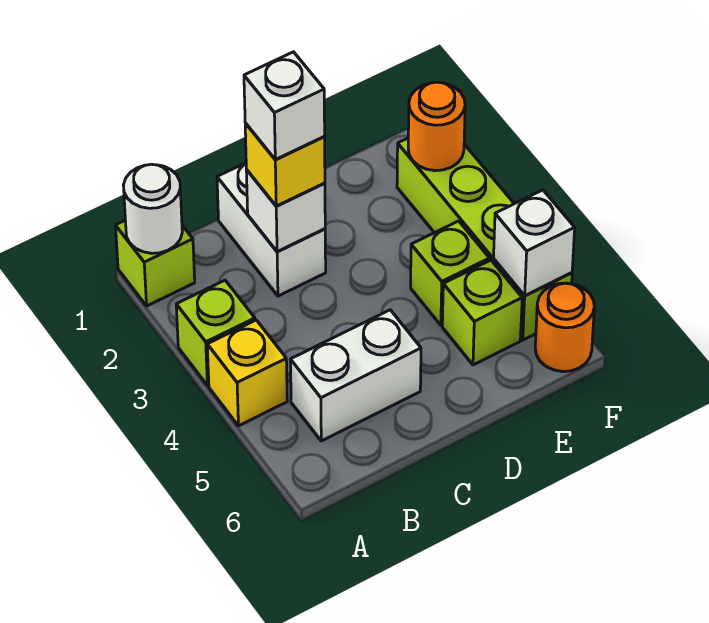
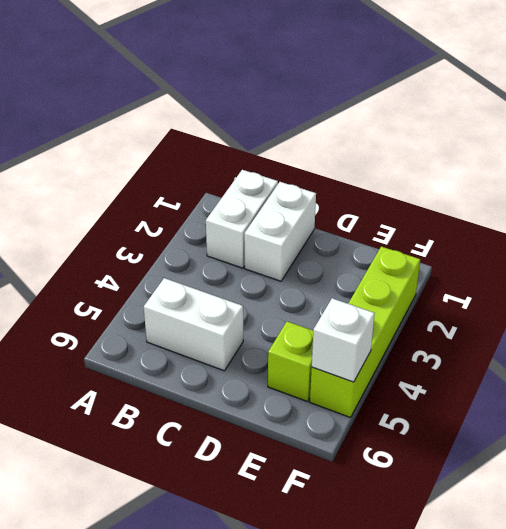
white 1x2 brick [206,170,278,268] -> none
none -> lime 1x1 brick [116,221,195,306]
none -> lime 1x1 brick [176,280,255,385]
none -> yellow 1x1 brick [207,320,287,426]

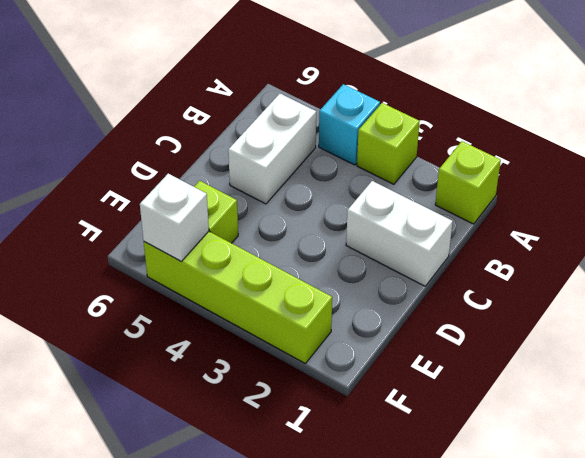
cyan 1x1 brick [319,84,380,165] -> yellow 1x1 brick [207,320,287,426]
none -> lime 1x1 brick [411,221,490,325]
none -> orange 1x1 round brick [535,283,594,371]
none -> white 1x1 round brick [123,164,182,253]

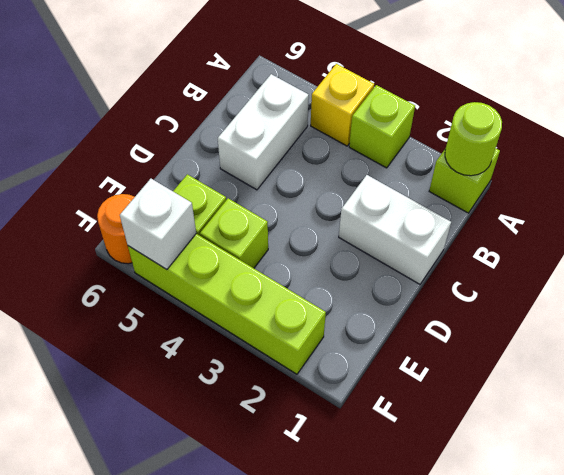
lime 1x1 round brick [445,102,502,176] -> white 1x1 round brick [123,164,182,253]
none -> white 1x1 brick [246,170,325,252]
none -> orange 1x1 round brick [408,82,465,171]
none -> yellow 1x1 brick [245,123,325,206]

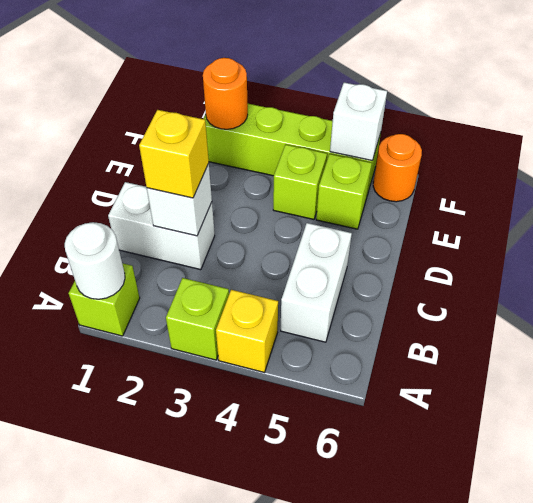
none -> white 1x1 brick [244,52,325,160]

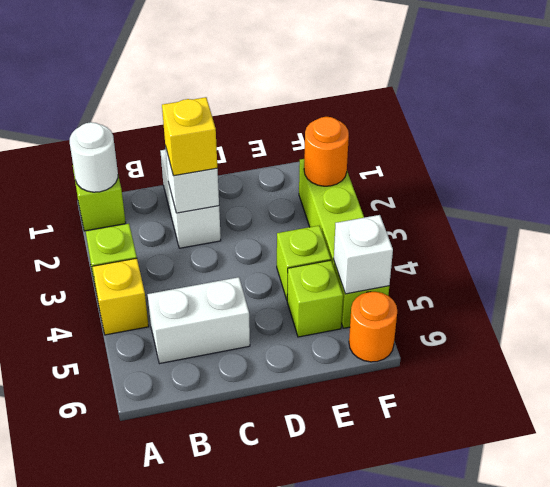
none -> white 1x1 brick [244,52,325,160]

